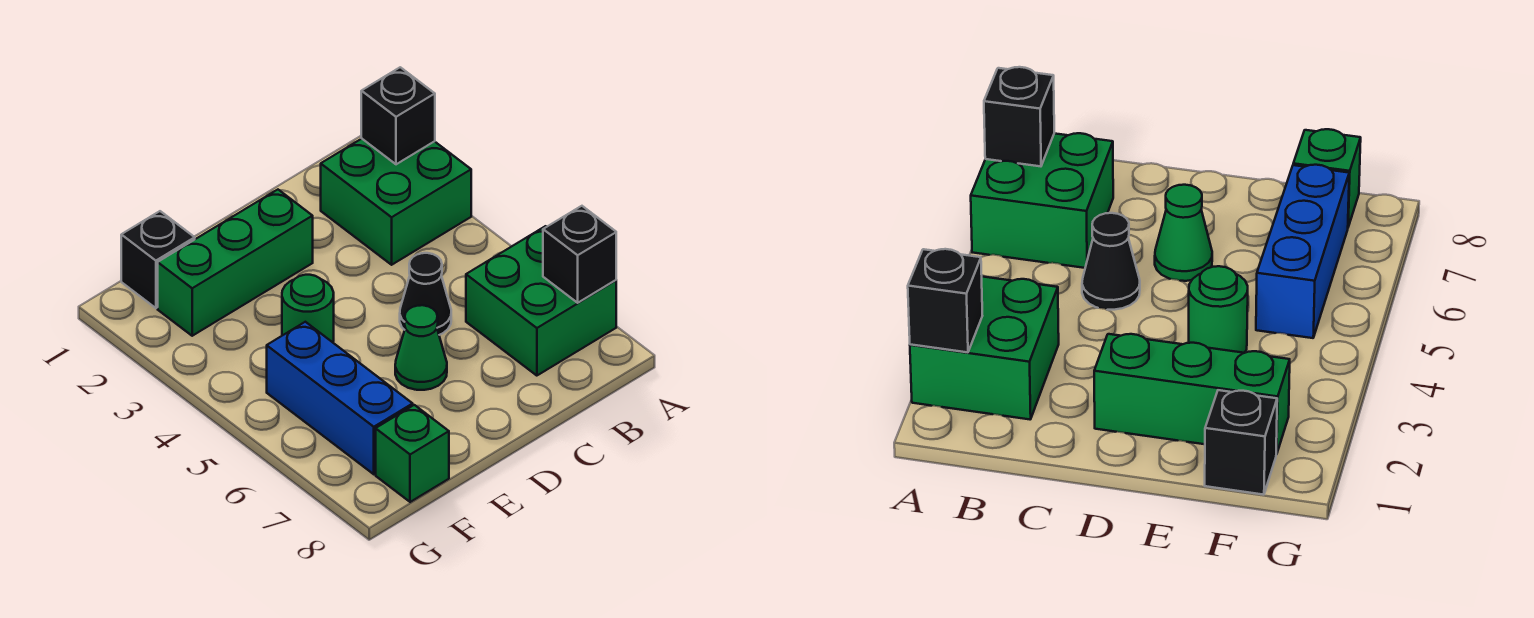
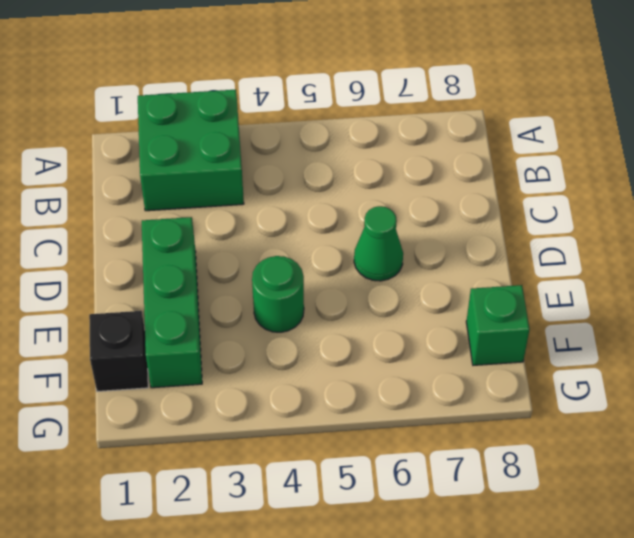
none -> green 2x2 brick [466,226,616,376]
none -> black 1x1 cone [400,253,451,335]

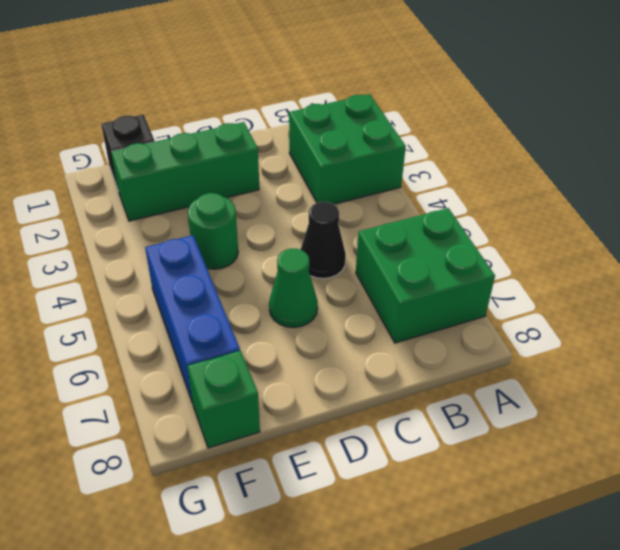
none -> black 1x1 brick [361,67,435,164]
none -> black 1x1 brick [543,206,616,303]

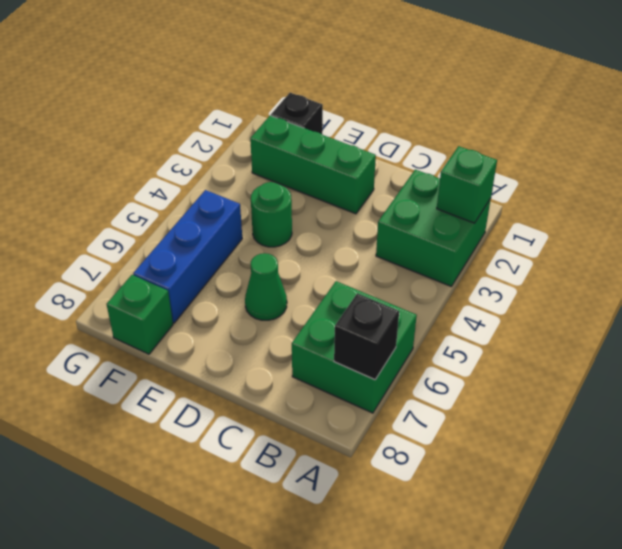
green 1x1 brick [437,146,497,223] -> black 1x1 brick [361,67,435,164]
none -> black 1x1 cone [400,253,451,335]

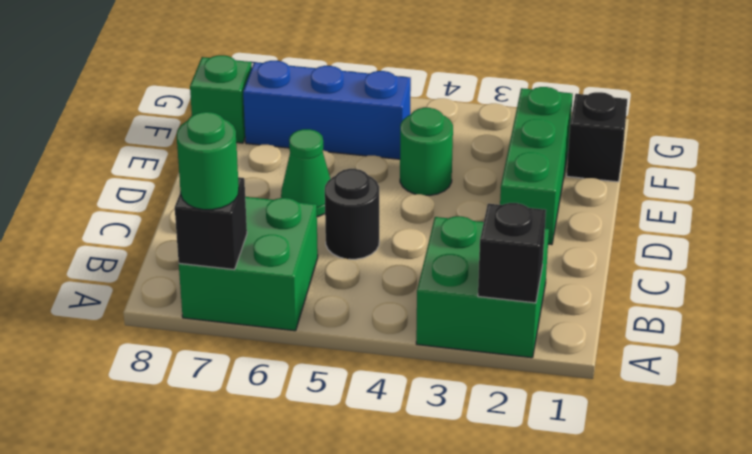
green 1x1 round brick [177,112,239,210] -> none
black 1x1 round brick [325,169,379,259] -> black 1x1 cone [400,253,451,335]

